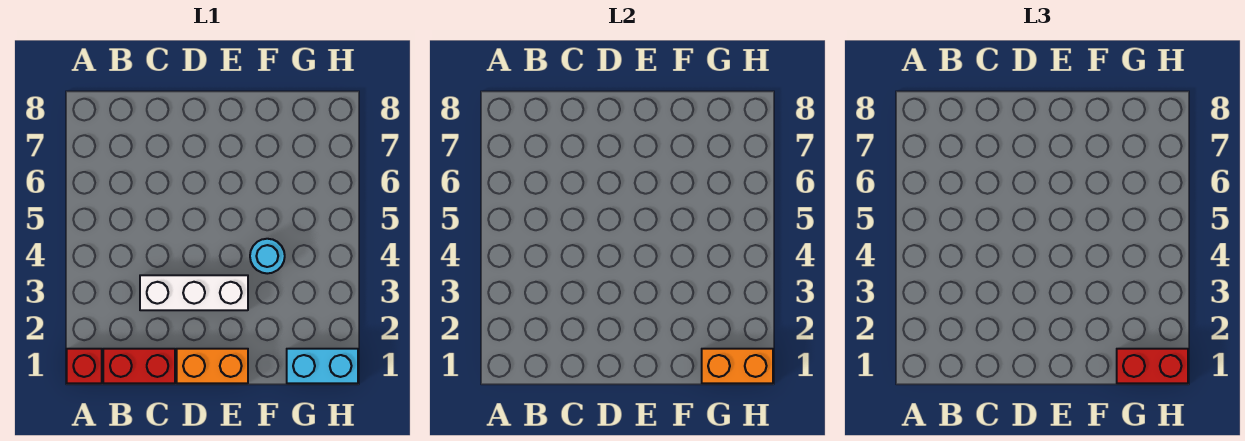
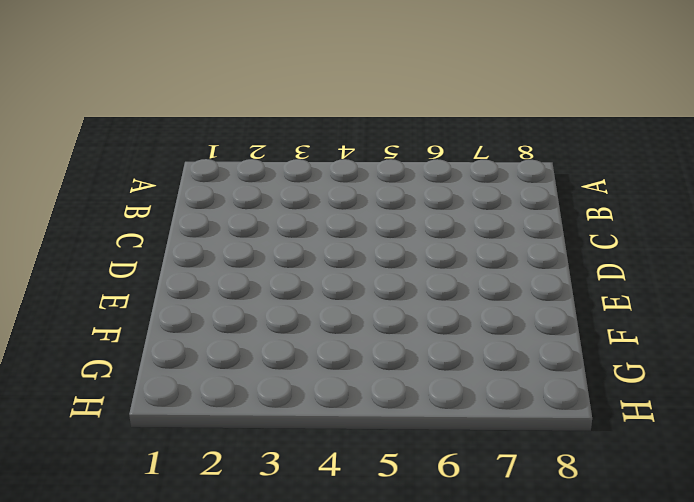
none -> red 1x1 brick [67,349,102,383]
none -> red 1x2 brick [103,349,175,383]

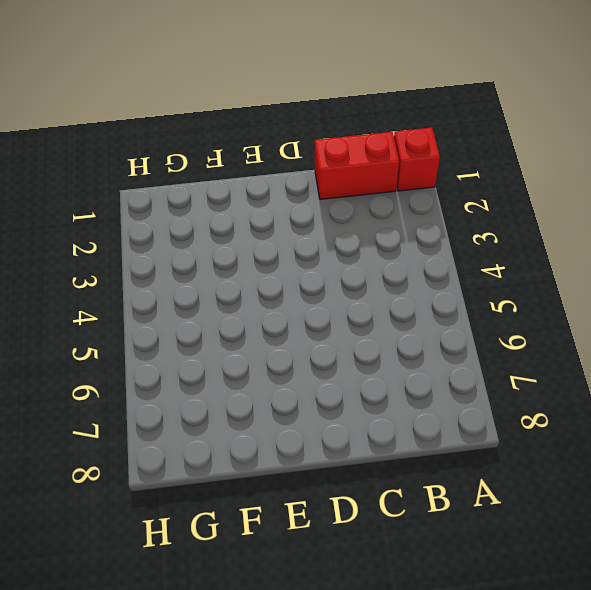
none -> white 1x3 brick [140,275,248,310]
none -> orange 1x2 brick [177,349,248,383]

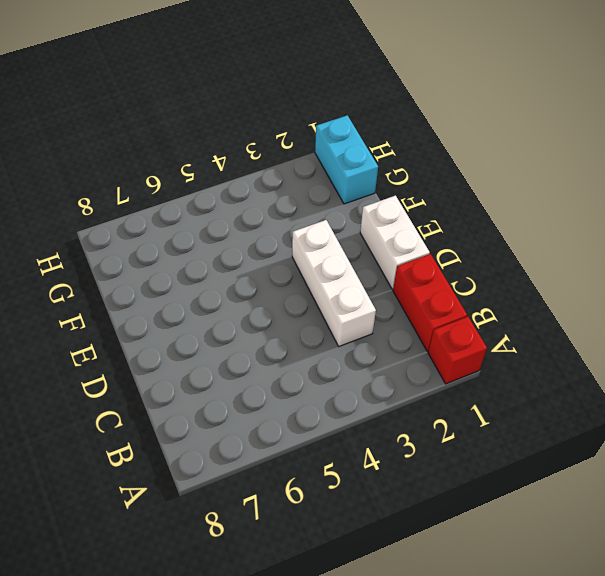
white 1x2 brick [360,196,430,289] -> orange 1x2 brick [177,349,248,383]
none -> cyan 1x1 round brick [250,239,285,274]
none -> orange 1x2 brick [702,349,773,383]

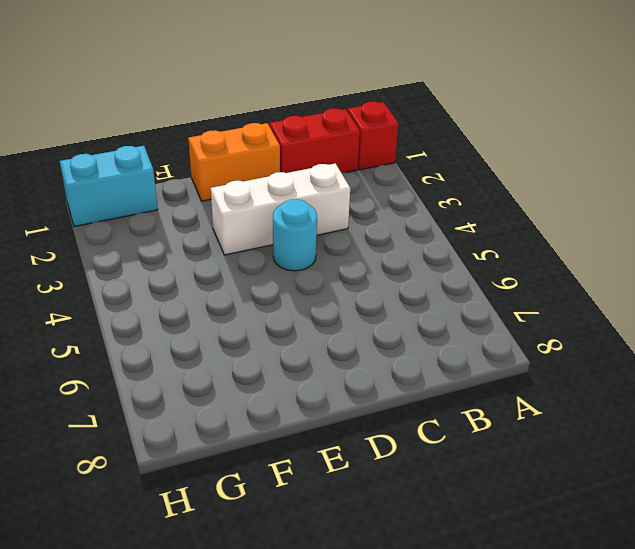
cyan 1x1 round brick [273,199,317,271] -> cyan 1x1 round brick moved to [250,239,285,274]
none -> orange 1x2 brick [702,349,773,383]
none -> red 1x2 brick [1117,349,1188,383]

